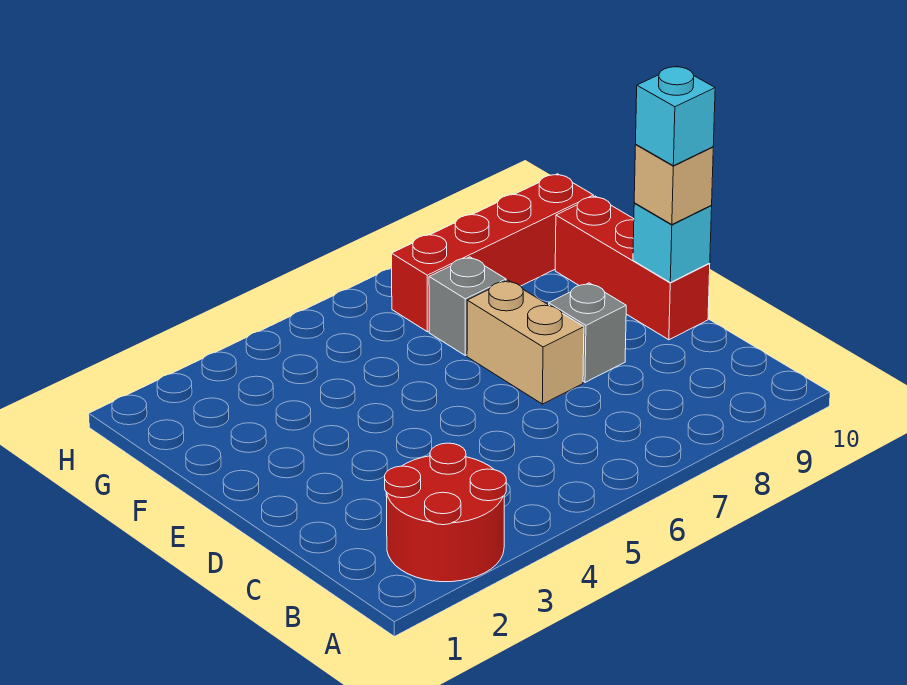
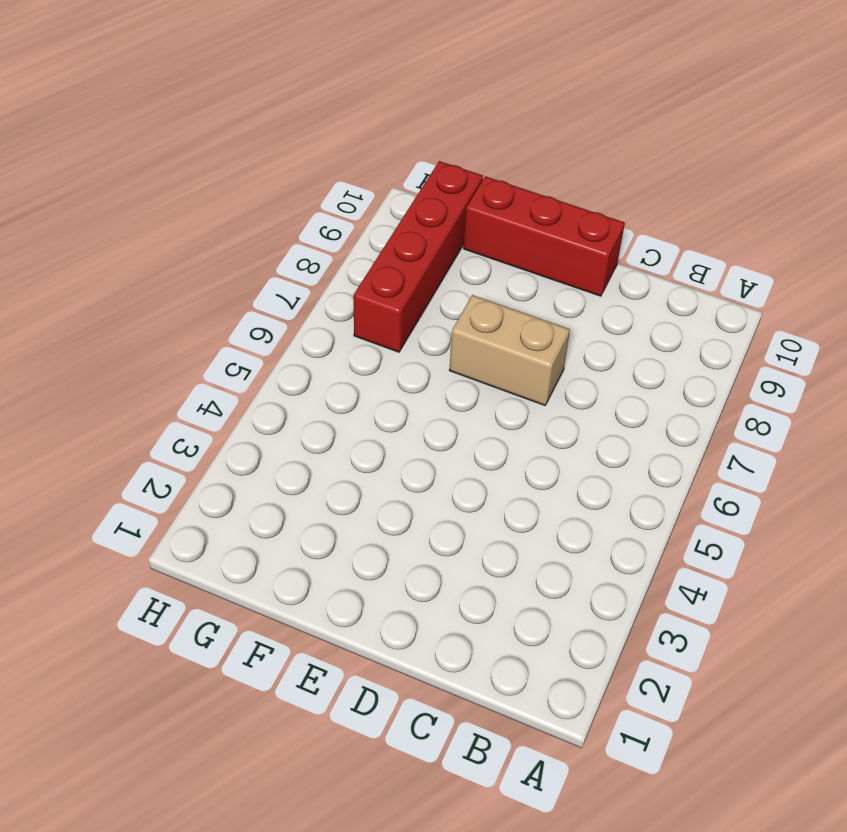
none -> red 2x2 round brick [385,443,506,582]
none -> grey 1x1 brick [549,283,626,382]

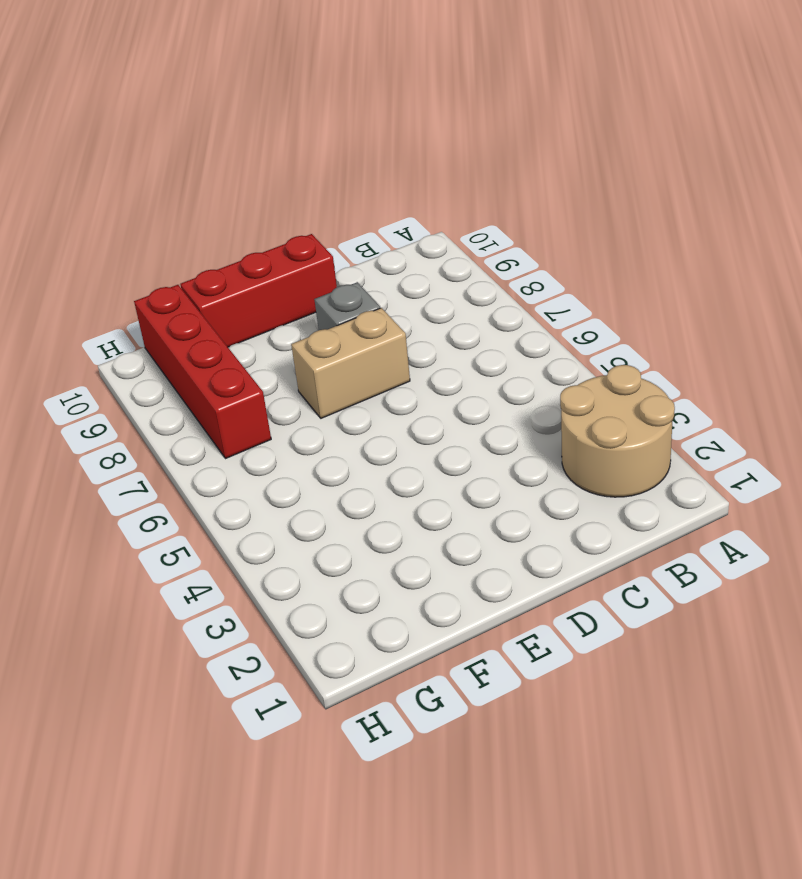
tan 2x2 round brick [560,365,675,497] -> red 2x2 round brick [385,443,506,582]
none -> grey 1x1 brick [429,257,506,355]
none -> cyan 1x1 brick [633,203,712,283]

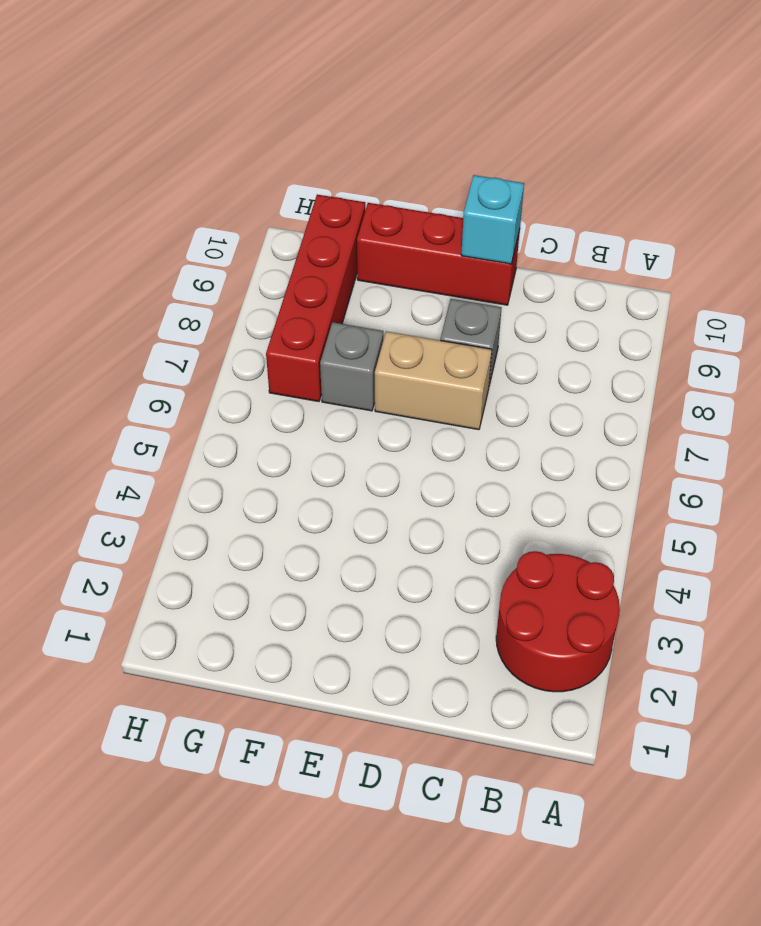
none -> tan 1x1 brick [634,145,713,225]
none -> cyan 1x1 brick [636,66,715,166]

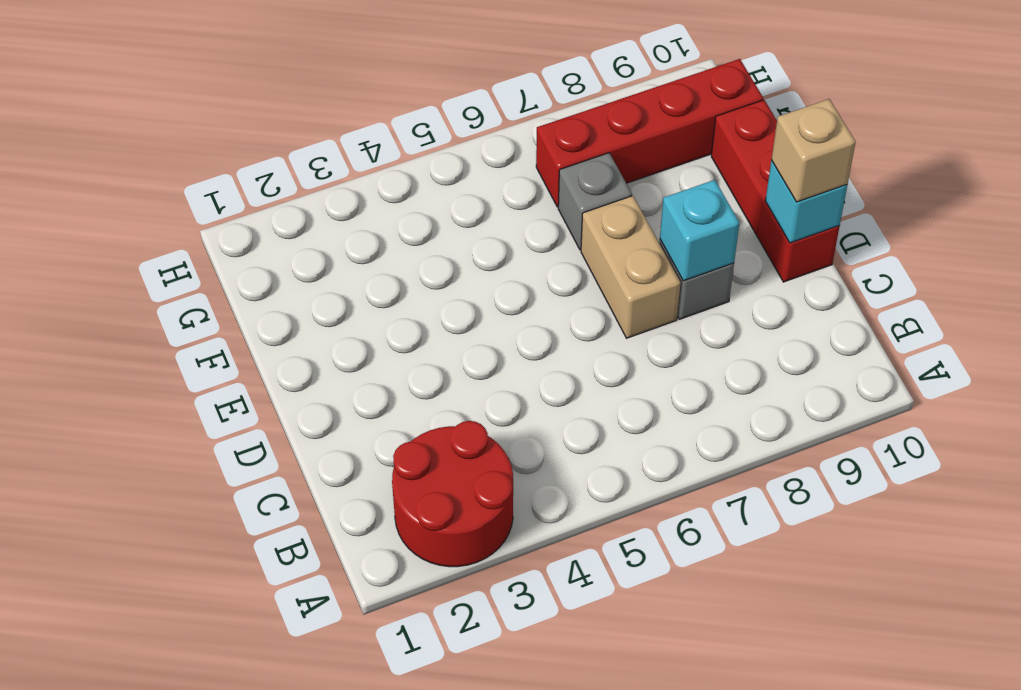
cyan 1x1 brick [660,180,739,281] -> cyan 1x1 brick moved to [636,66,715,166]

